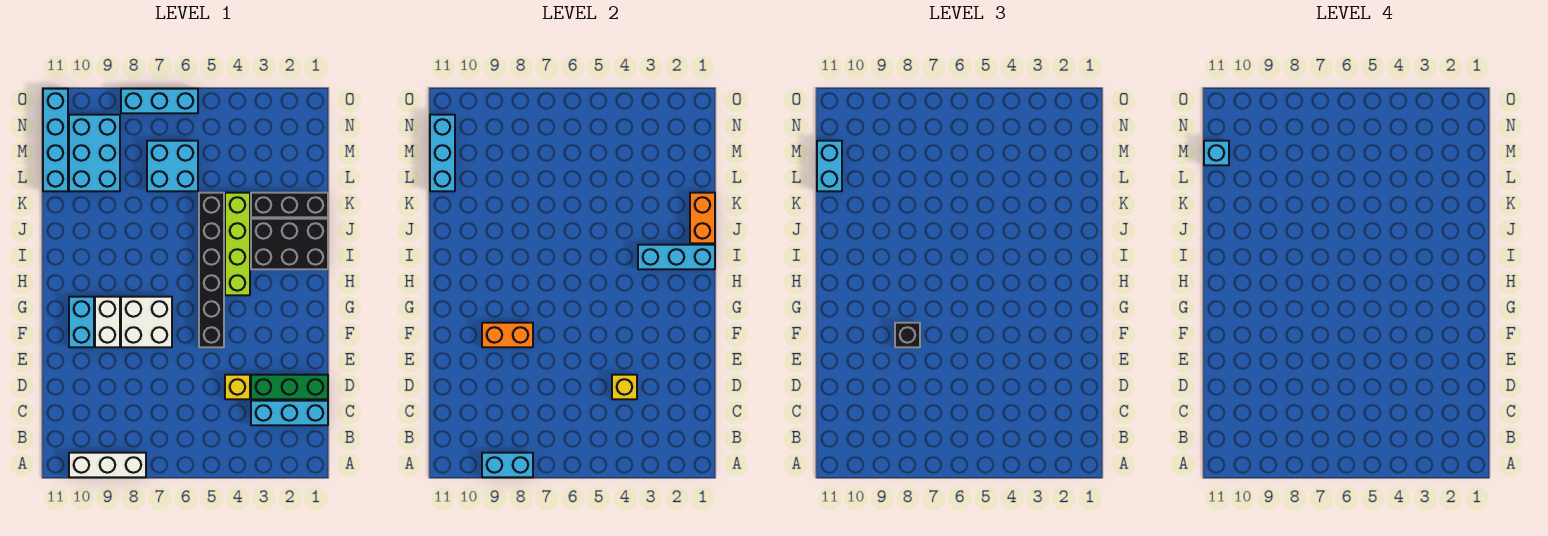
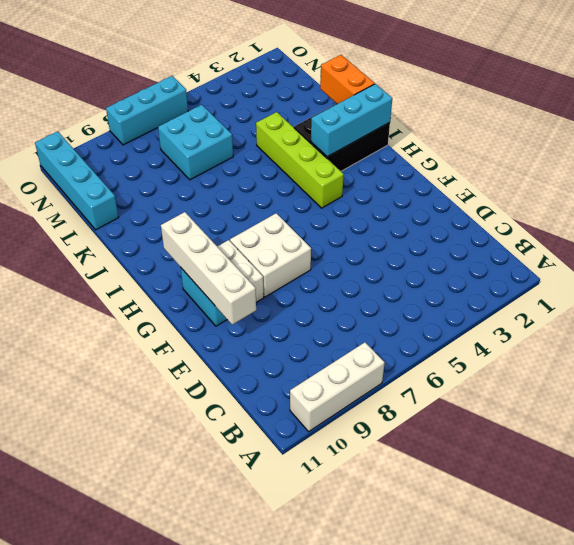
white 1x4 brick [161,212,256,325] -> none
none -> cyan 1x3 brick [251,401,328,425]
none -> green 1x3 brick [251,375,328,399]
none -> yellow 1x1 brick [225,375,250,399]

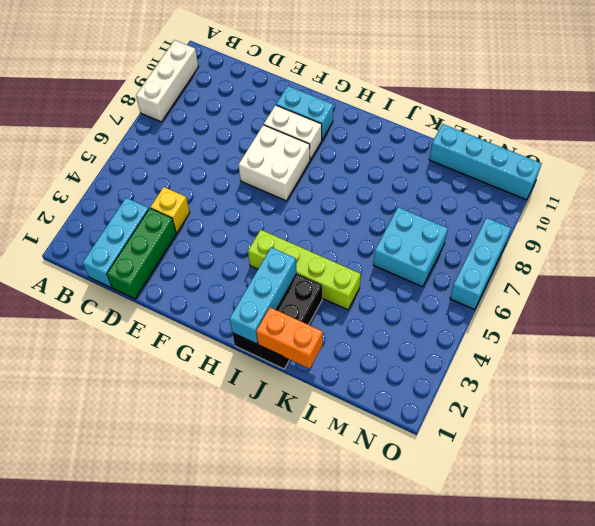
none -> black 1x6 brick [199,193,224,347]
none -> black 1x3 brick [251,193,328,217]
none -> cyan 2x3 brick [69,115,120,191]

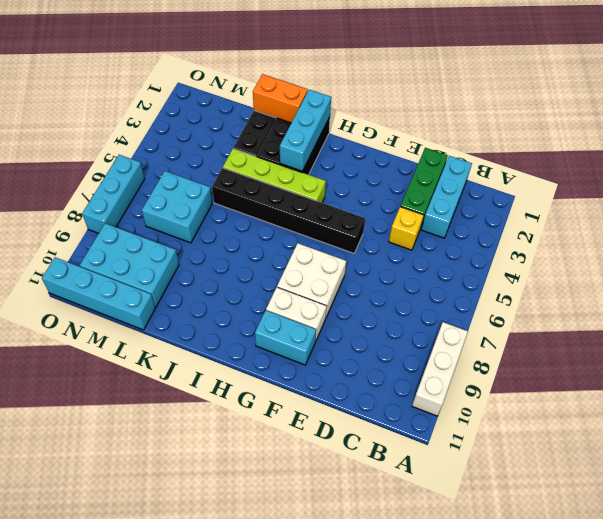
none -> cyan 1x2 brick [482,453,533,477]
none -> yellow 1x1 brick [612,375,637,399]
none -> orange 1x2 brick [482,323,533,347]

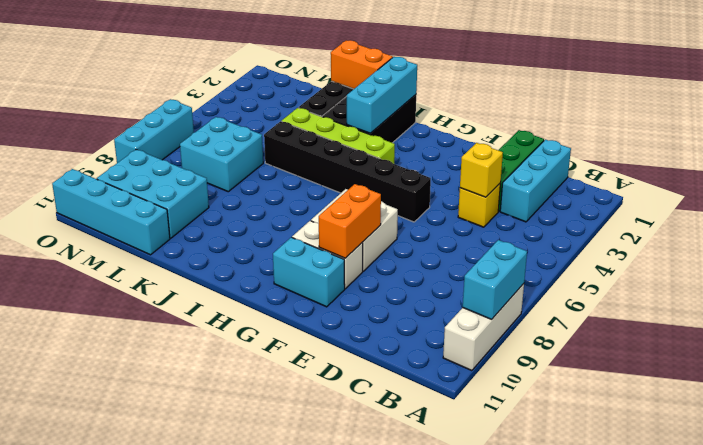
none -> cyan 1x3 brick [430,115,455,191]
none -> black 1x1 brick [895,323,920,347]
none -> cyan 1x2 brick [817,141,842,191]

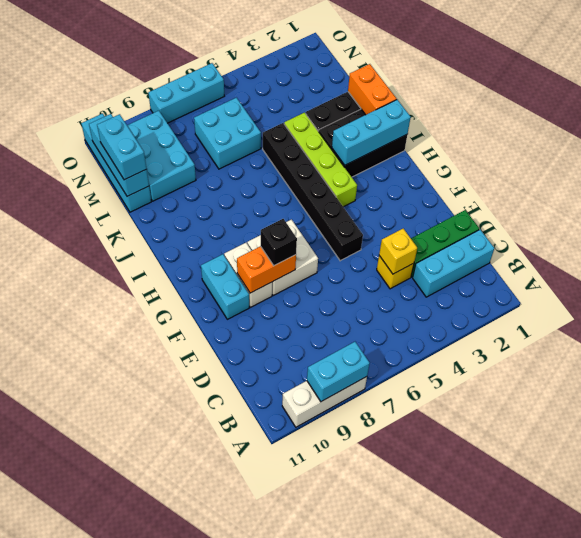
none -> cyan 1x1 brick [1204,141,1229,165]

